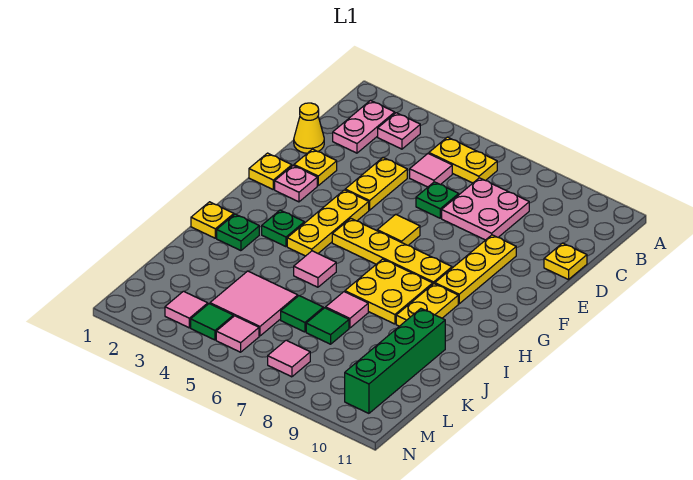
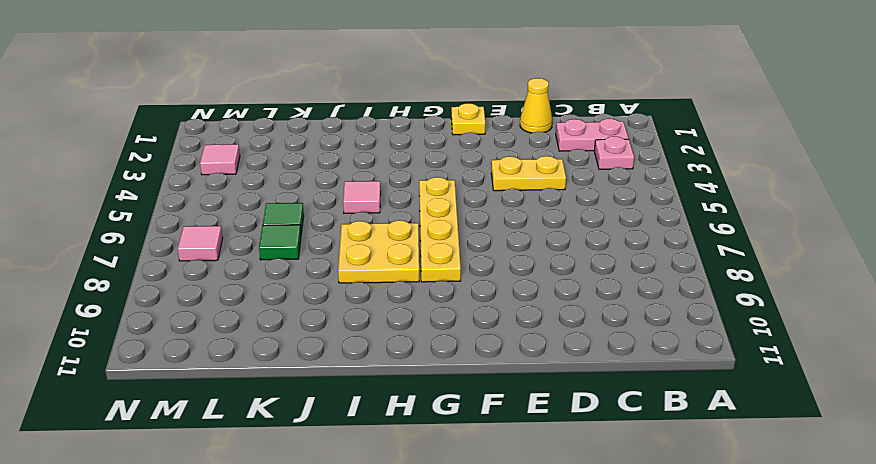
none -> yellow 1x2 plate [429,137,497,183]
none -> pink 1x1 tile [410,154,452,187]
none -> pink 2x2 plate [442,178,529,240]
none -> green 1x1 plate [416,182,459,218]

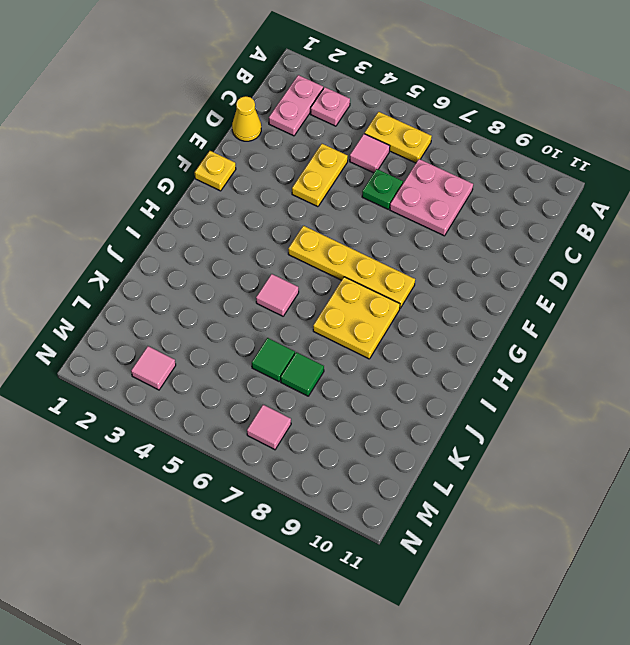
none -> yellow 1x1 plate [544,243,587,280]
none -> yellow 1x1 plate [294,149,337,185]
none -> yellow 1x3 plate [435,235,516,304]
none -> pink 1x1 plate [275,166,317,202]

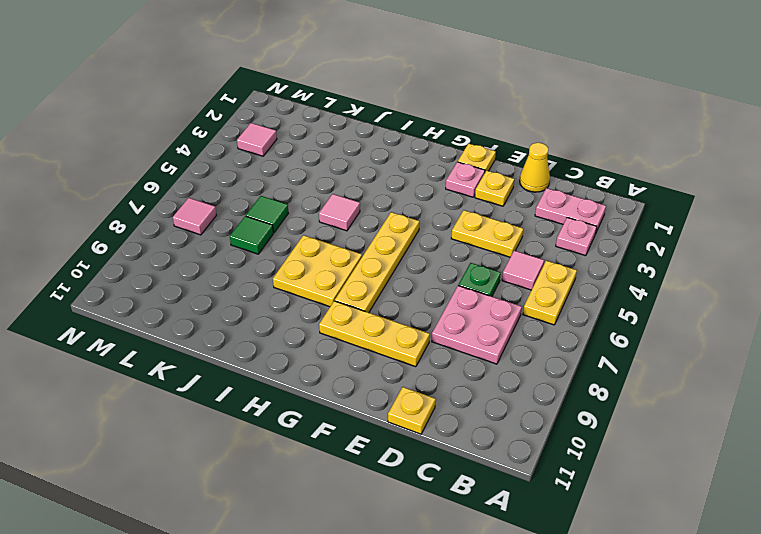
none -> yellow 1x3 plate [287,190,369,256]
none -> yellow 1x1 tile [377,214,420,245]
none -> green 1x1 plate [262,210,304,247]
none -> yellow 1x2 plate [396,284,458,326]

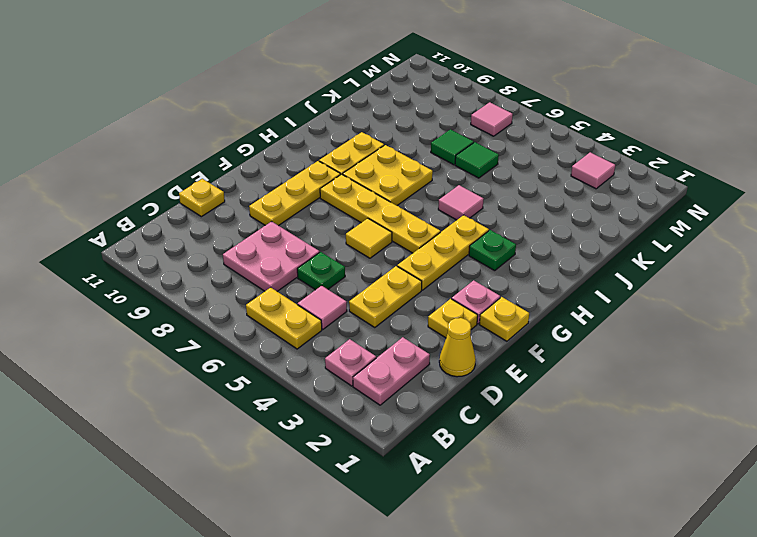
none -> yellow 1x1 plate [191,202,234,238]
none -> green 1x1 plate [217,214,259,251]
none -> pink 1x1 tile [326,292,368,328]
none -> green 1x4 brick [345,309,445,413]

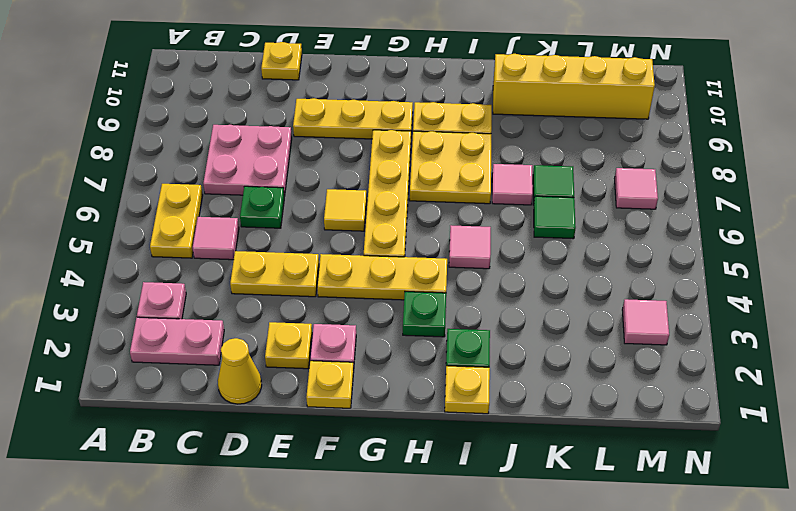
yellow 1x4 brick [493,54,655,119] -> green 1x4 brick [345,309,445,413]
none -> pink 2x2 tile [210,271,298,336]
none -> green 1x1 tile [191,304,233,340]
none -> pink 1x1 tile [216,316,259,352]

